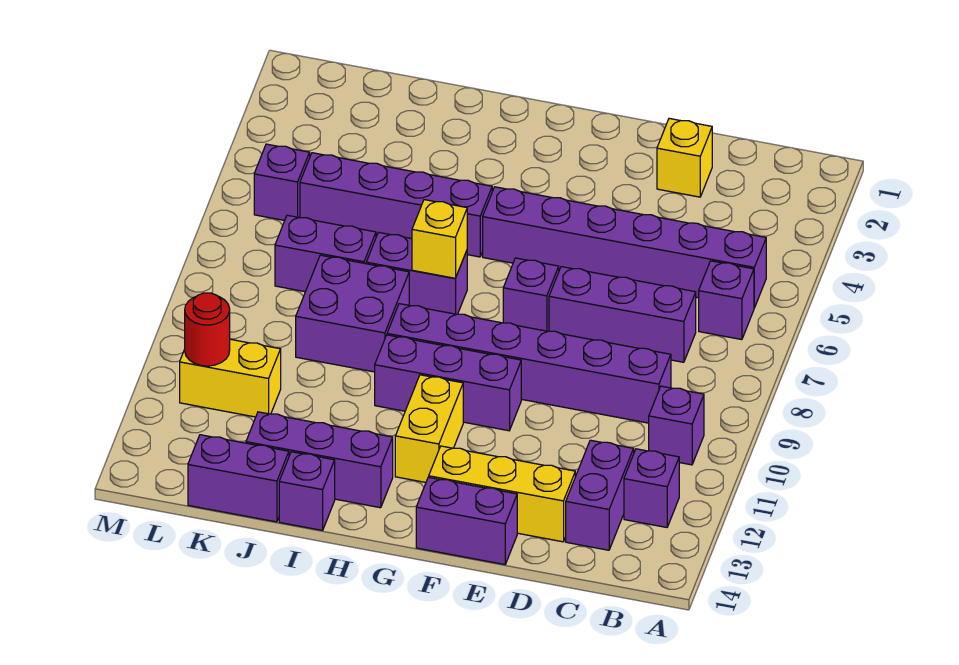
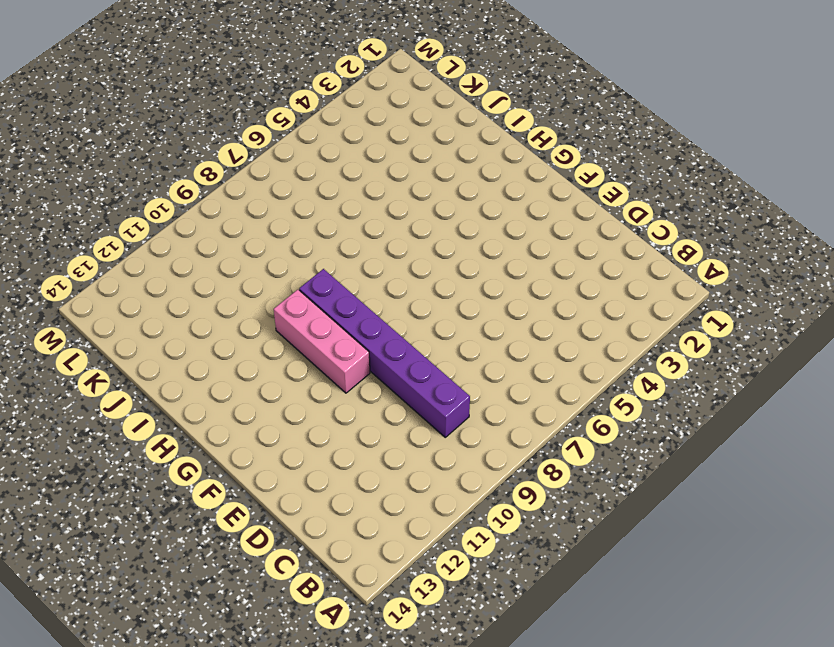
pink 1x3 brick [274,290,370,393] -> purple 1x3 brick [375,335,521,431]
none -> purple 1x6 brick [483,187,766,308]
none -> purple 1x1 brick [699,261,754,340]
none -> purple 1x1 brick [649,386,704,465]

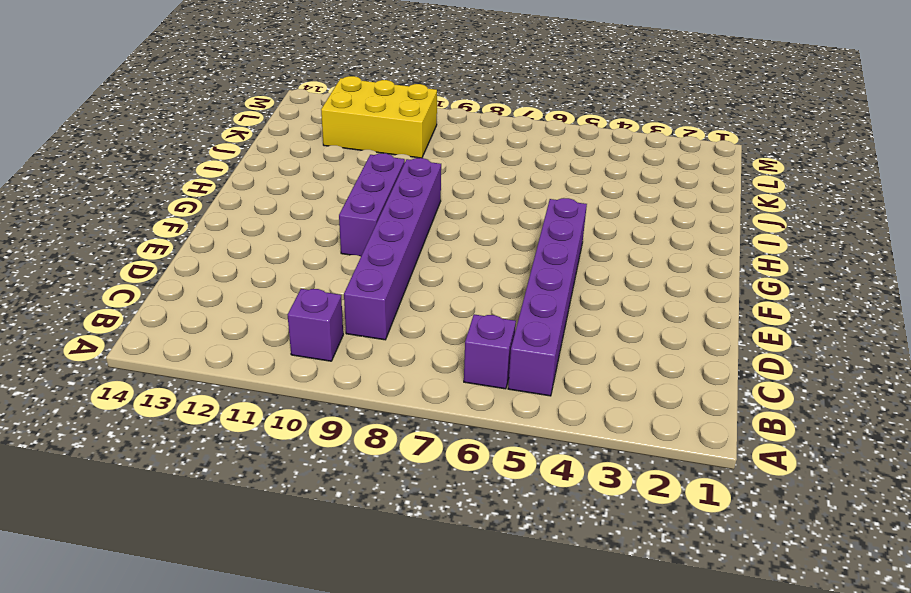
yellow 2x3 brick [321,76,437,158] -> yellow 1x2 brick [180,339,281,417]
none -> purple 1x1 brick [624,449,679,527]
none -> purple 1x3 brick [549,267,696,362]
none -> purple 1x2 brick [566,440,634,550]

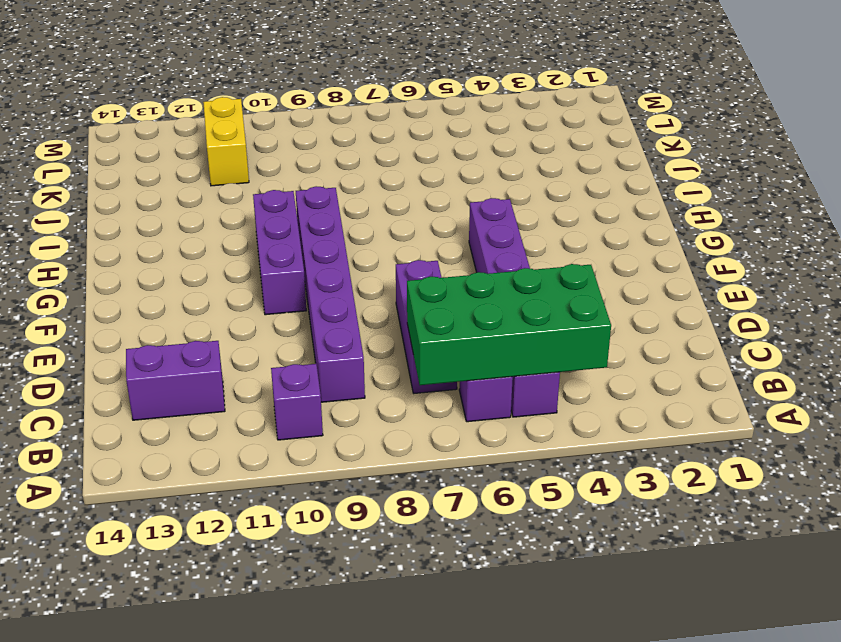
green 2x4 brick [407,264,611,385] -> none
none -> purple 1x1 brick [624,449,679,527]
none -> yellow 1x1 brick [657,118,712,197]
none -> yellow 1x3 brick [429,446,575,542]

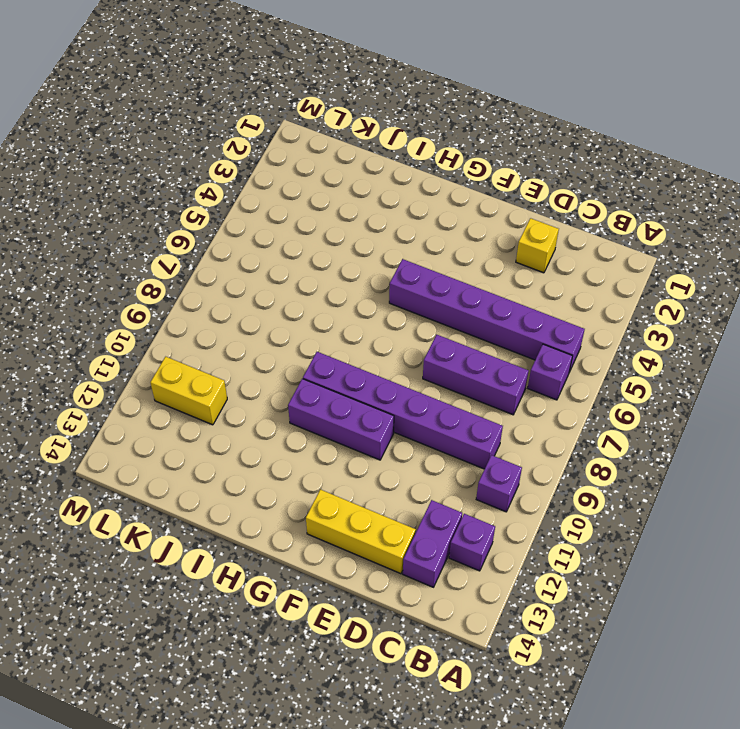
none -> purple 1x2 brick [416,477,517,565]
none -> purple 1x1 brick [503,258,559,331]
none -> yellow 1x2 brick [395,375,463,482]

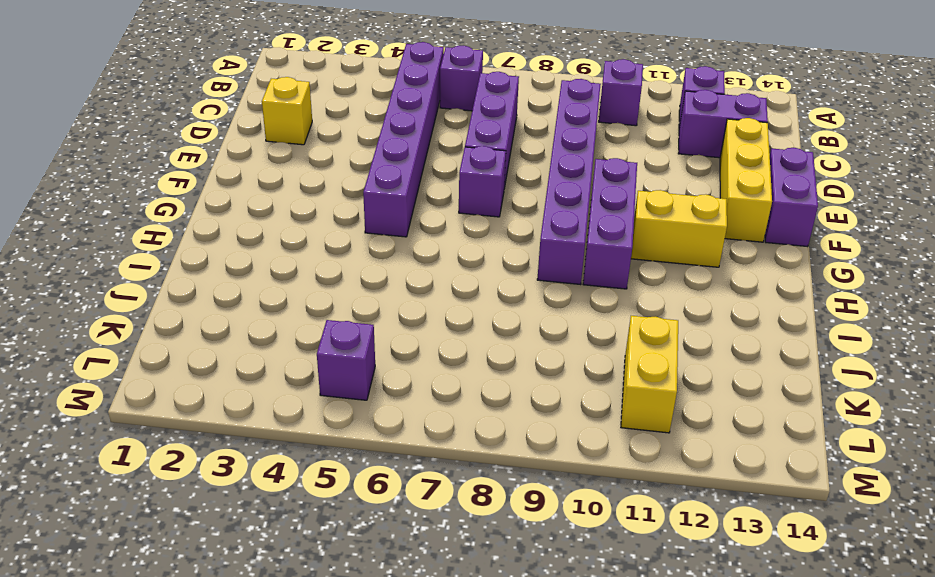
none -> purple 1x4 brick [300,153,492,257]
none -> purple 1x2 brick [366,232,467,314]
none -> purple 1x3 brick [246,412,393,508]

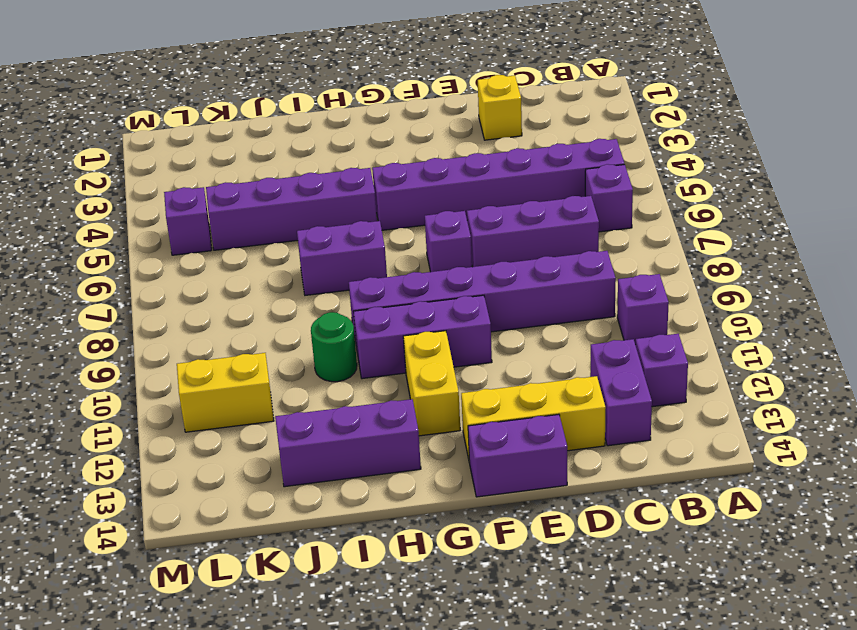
green 1x1 round brick [311,312,357,382] -> none
none -> purple 2x2 brick [296,255,409,372]
none -> purple 1x1 brick [279,452,335,530]
none -> purple 1x2 brick [275,215,376,292]

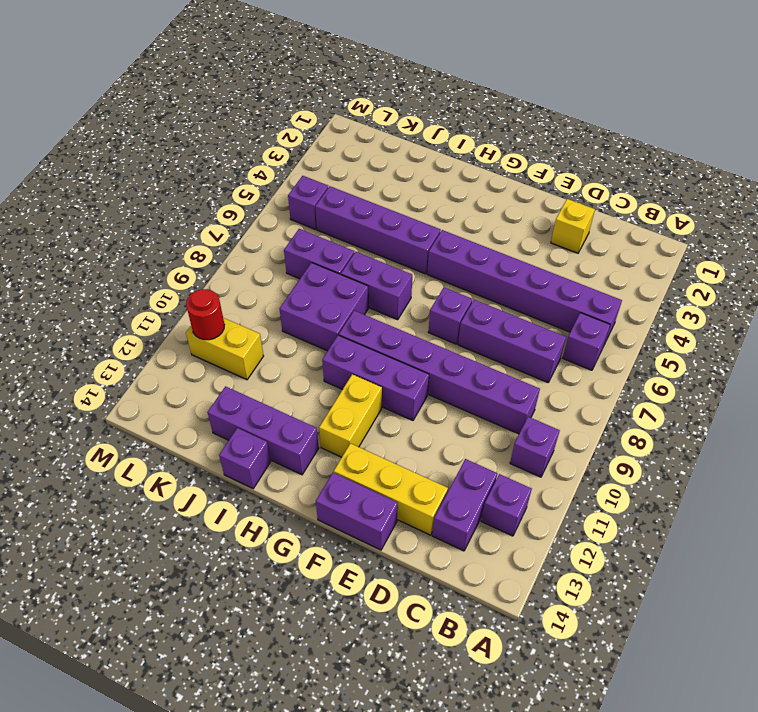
none -> purple 1x2 brick [188,435,289,522]
none -> yellow 1x1 brick [412,200,467,278]

